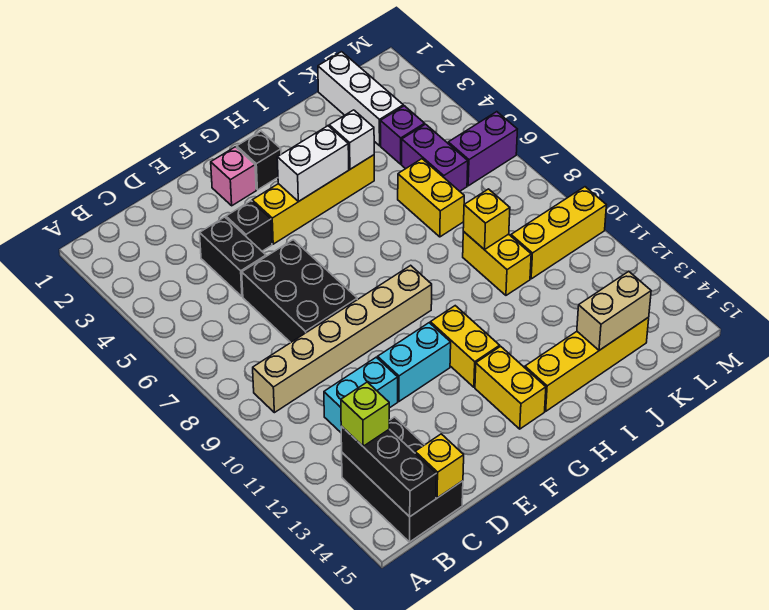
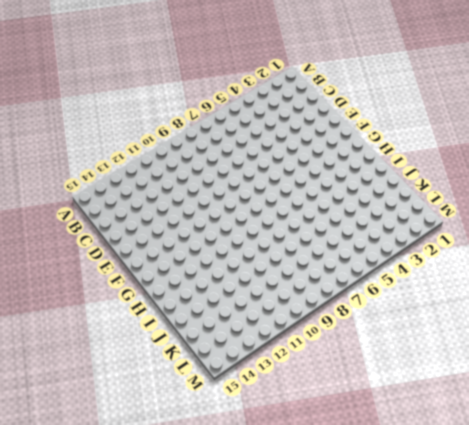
none -> tan 1x6 brick [253,265,432,413]
none -> black 2x3 brick [342,417,463,542]
none -> cyan 1x2 brick [324,357,398,432]

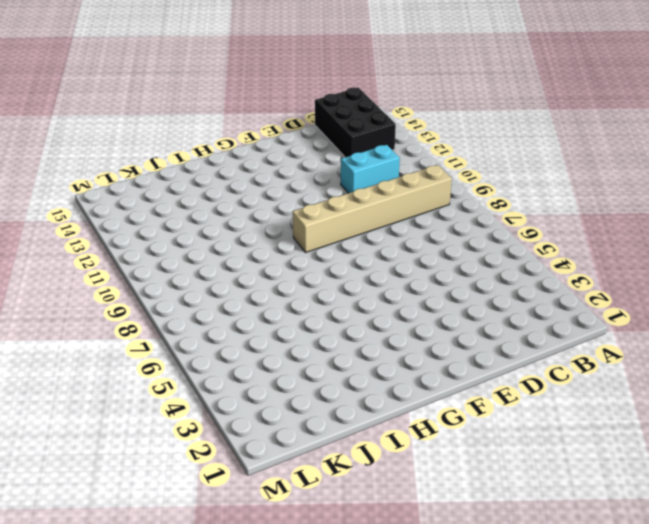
none -> black 1x2 brick [200,217,266,297]
none -> black 2x3 brick [242,240,357,343]
none -> black 1x1 brick [226,201,272,251]

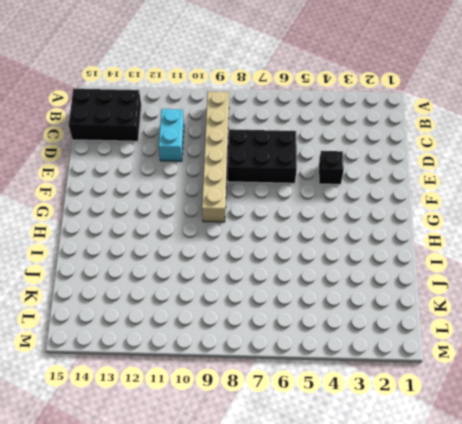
none -> black 1x2 brick [200,217,266,297]
none -> cyan 1x2 brick [378,323,451,401]
none -> pink 1x1 brick [211,147,256,206]

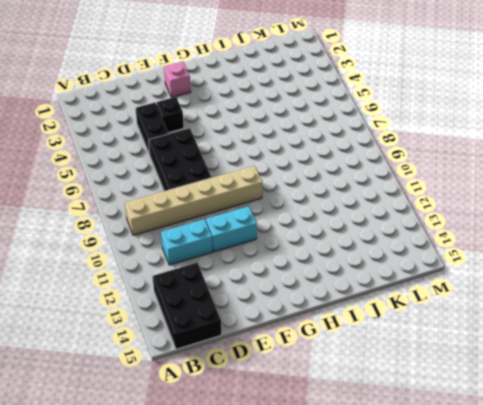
none -> yellow 1x4 brick [252,155,374,244]
none -> black 1x1 brick [237,131,281,190]
none -> yellow 1x2 brick [430,306,500,387]

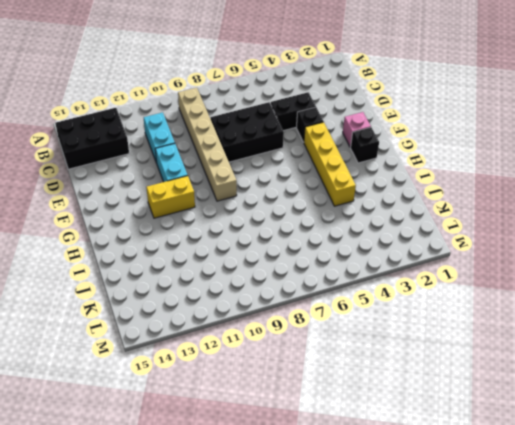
none -> yellow 1x2 brick [475,346,546,429]
none -> yellow 1x4 brick [525,317,649,411]
none -> yellow 1x2 brick [398,159,464,237]

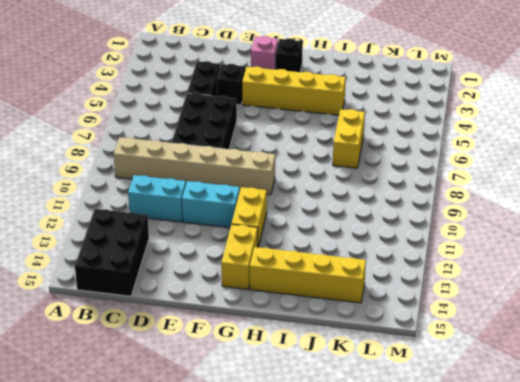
none -> yellow 1x2 brick [463,231,531,295]
none -> white 1x3 brick [318,52,403,146]
none -> purple 1x1 brick [380,106,425,164]

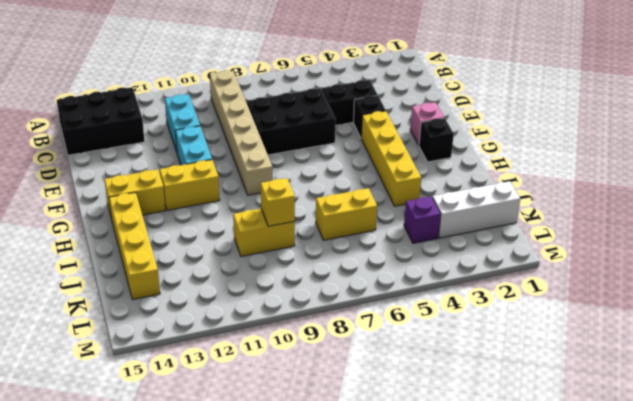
none -> purple 1x2 brick [402,124,468,191]
none -> yellow 1x3 brick [511,187,606,279]
none -> purple 1x2 brick [448,112,517,186]

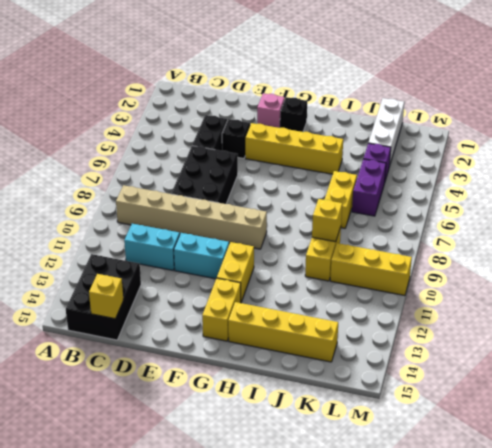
none -> purple 1x2 brick [448,112,517,186]
none -> black 1x3 brick [341,426,436,517]
none -> white 1x2 brick [277,126,349,201]

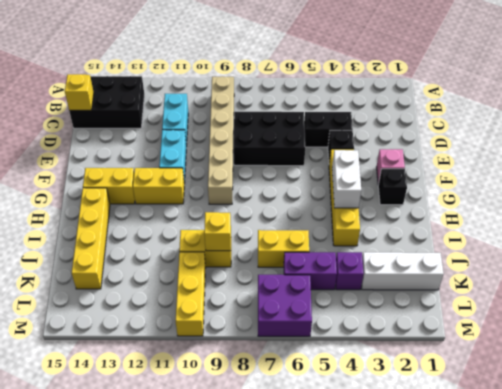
purple 2x2 brick [258,275,312,336] -> purple 1x2 brick [448,112,517,186]
none -> black 1x3 brick [341,426,436,517]
none -> white 1x1 brick [329,110,374,169]
none -> tan 1x2 brick [577,271,651,350]

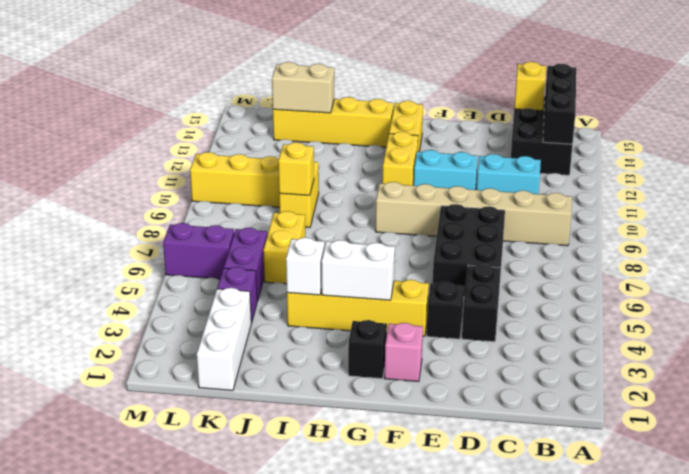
none -> lime 1x1 brick [341,382,389,446]

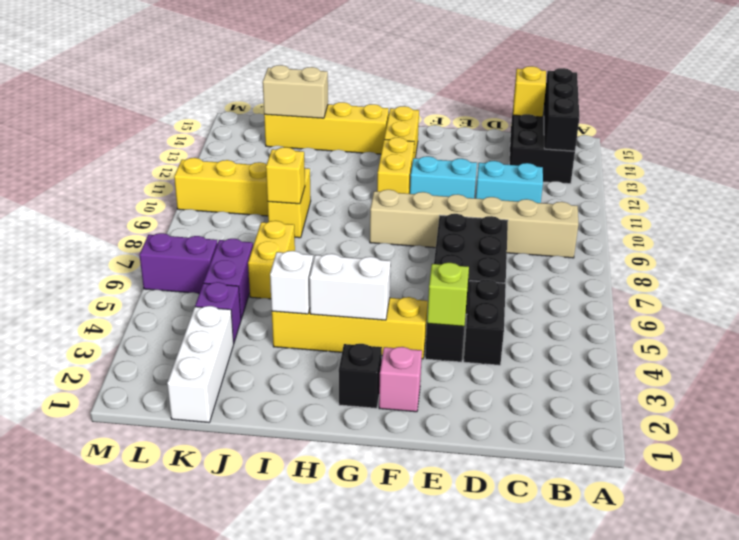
lime 1x1 brick [427,263,469,326] -> lime 1x1 brick moved to [341,382,389,446]

